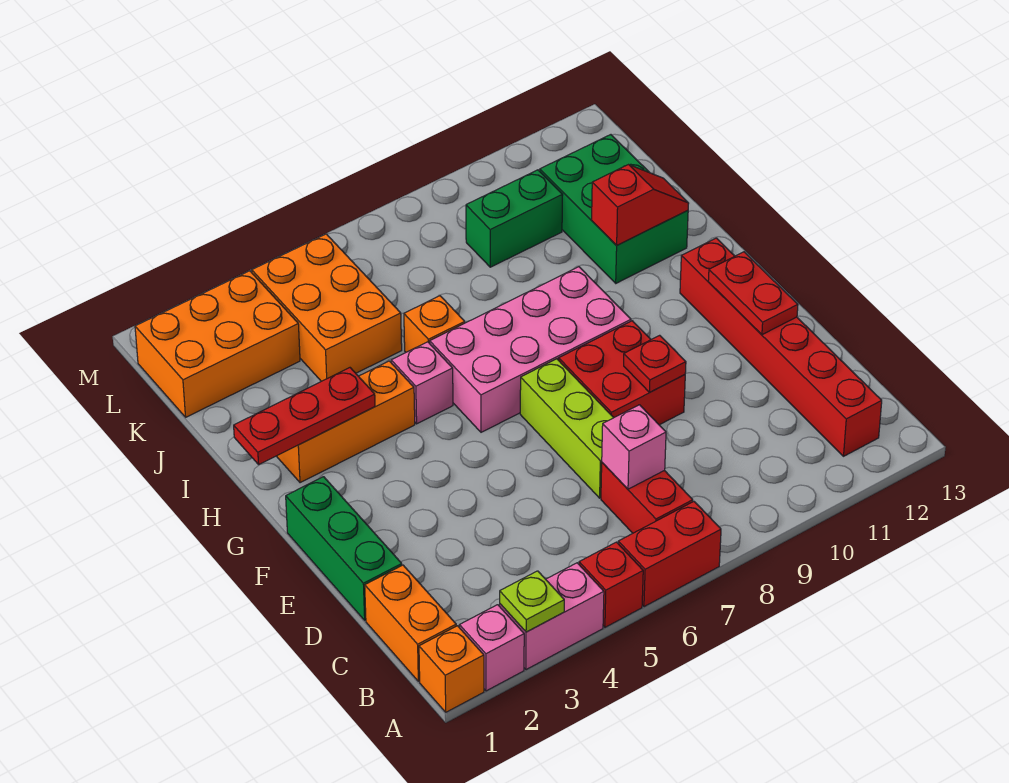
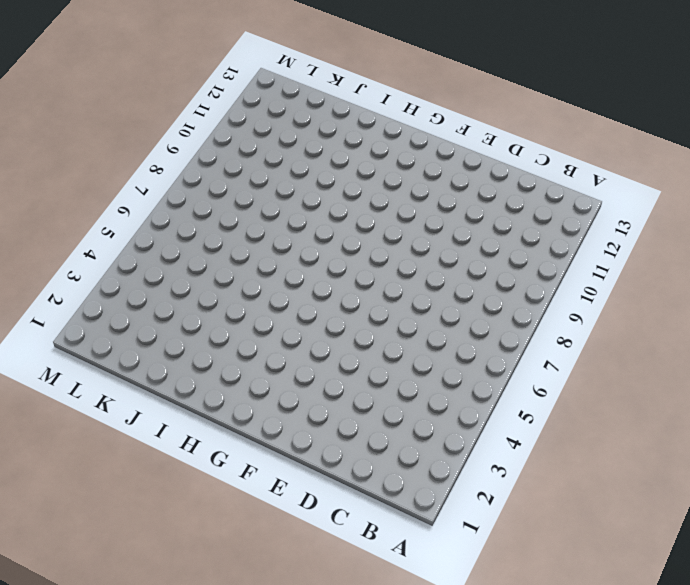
none -> orange 1x1 brick [419,626,484,712]
none -> pink 1x1 brick [459,605,524,691]
none -> pink 1x2 brick [500,563,604,670]

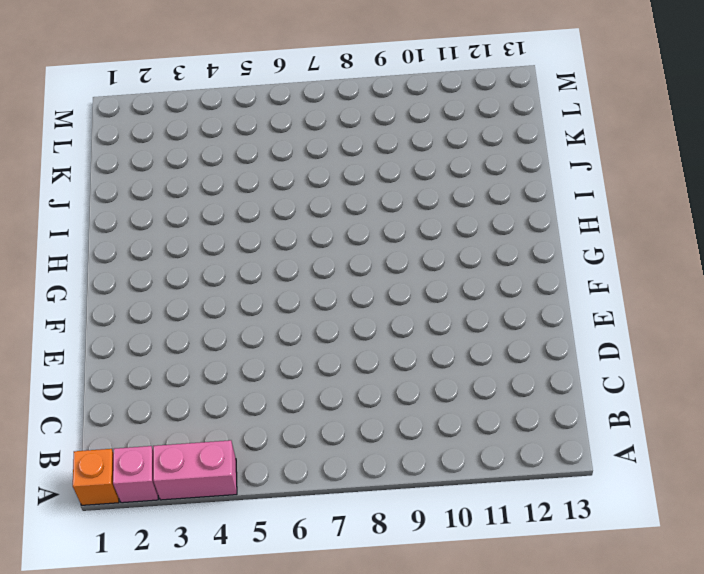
none -> red 1x1 brick [579,542,643,627]
none -> red 1x2 brick [618,502,721,607]
none -> orange 1x2 brick [365,565,456,681]

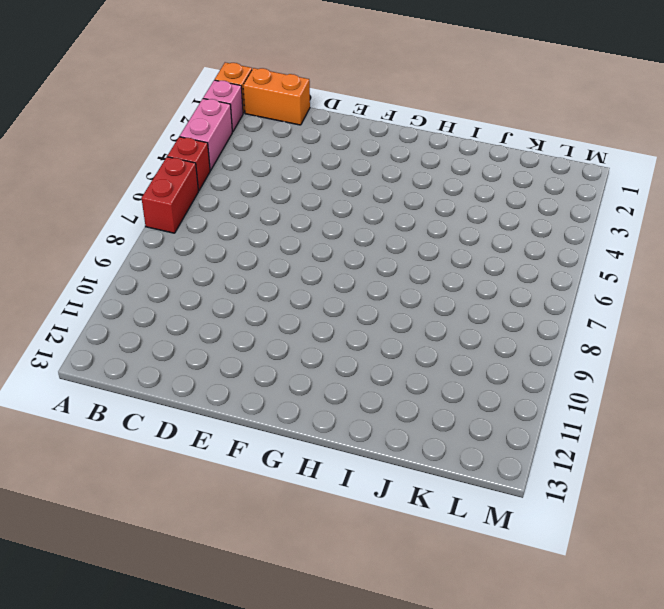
none -> red 1x2 brick [601,463,693,533]
none -> red 1x6 brick [680,238,882,456]
none -> green 1x3 brick [286,477,402,620]

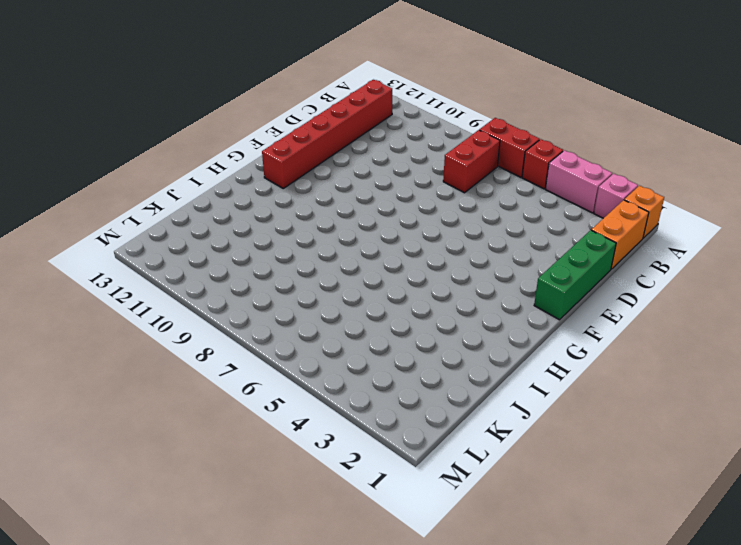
none -> lime 1x3 brick [520,359,614,498]
none -> red 2x2 brick [559,321,685,425]
none -> pink 2x4 brick [430,267,631,432]

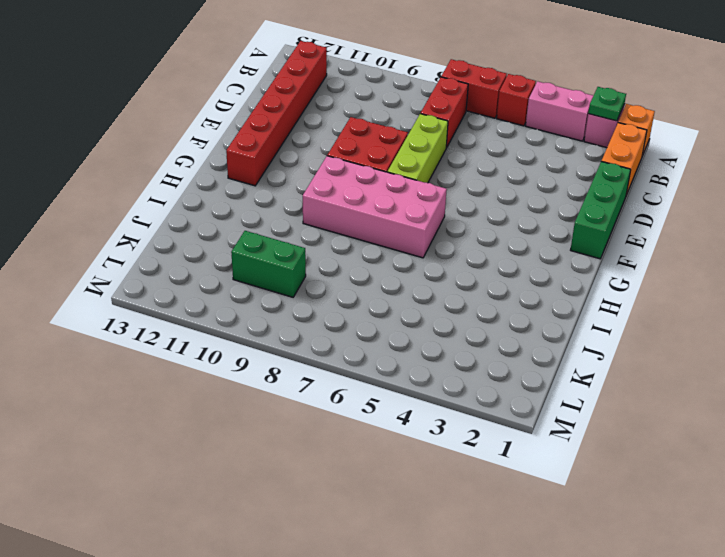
green 1x1 plate [588,87,626,121] -> none
none -> orange 1x3 brick [277,361,415,483]
none -> pink 1x1 brick [391,342,453,424]
none -> orange 1x1 brick [404,296,465,352]

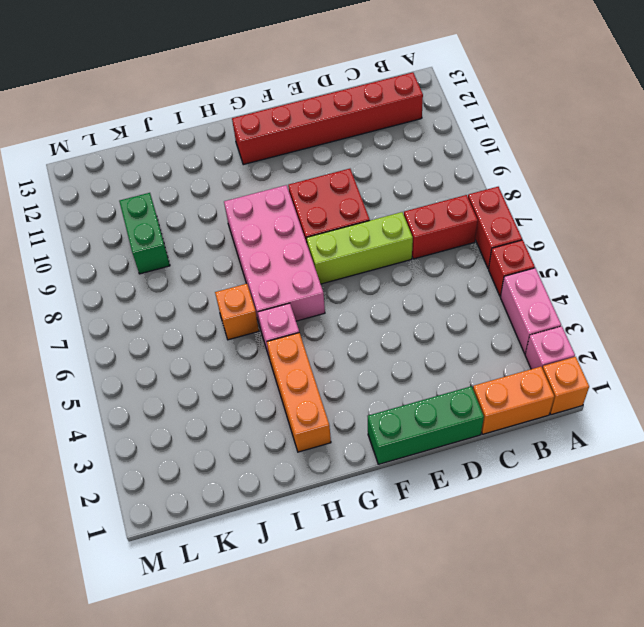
none -> green 2x3 brick [540,135,688,283]
none -> orange 2x3 brick [252,234,402,381]
none -> orange 2x3 brick [135,271,300,417]

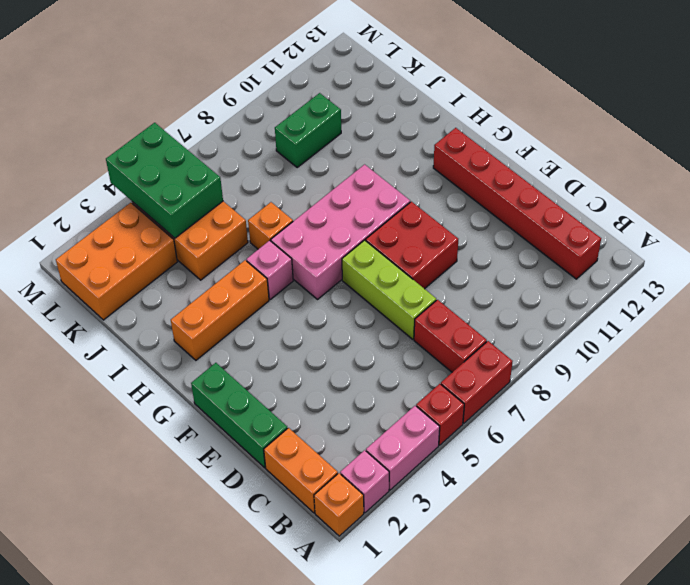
green 2x3 brick [106,123,223,238] -> green 2x3 brick moved to [540,135,688,283]
none -> lime 1x1 plate [500,571,564,632]
none -> pink 1x1 brick [602,405,666,489]
none -> red 1x1 plate [624,335,686,392]

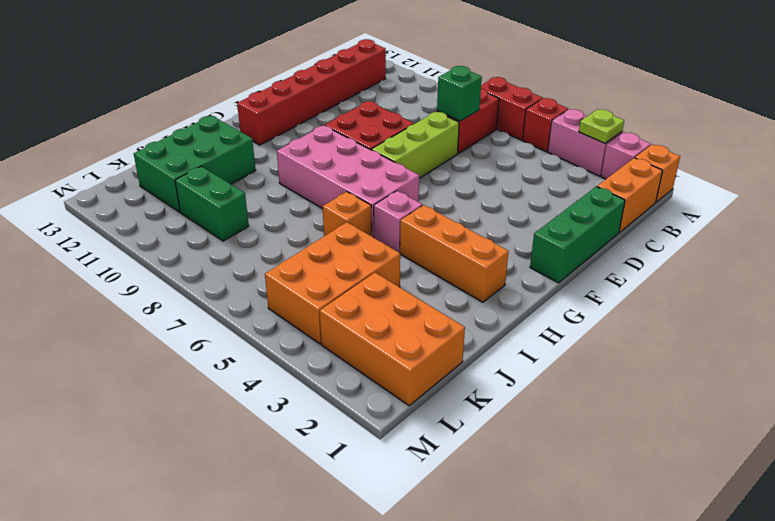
green 1x1 brick [437,66,482,121] -> pink 1x1 brick [602,405,666,489]
none -> red 1x1 plate [624,335,686,392]
none -> red 1x2 plate [708,252,798,335]
none -> red 1x3 plate [234,368,375,465]

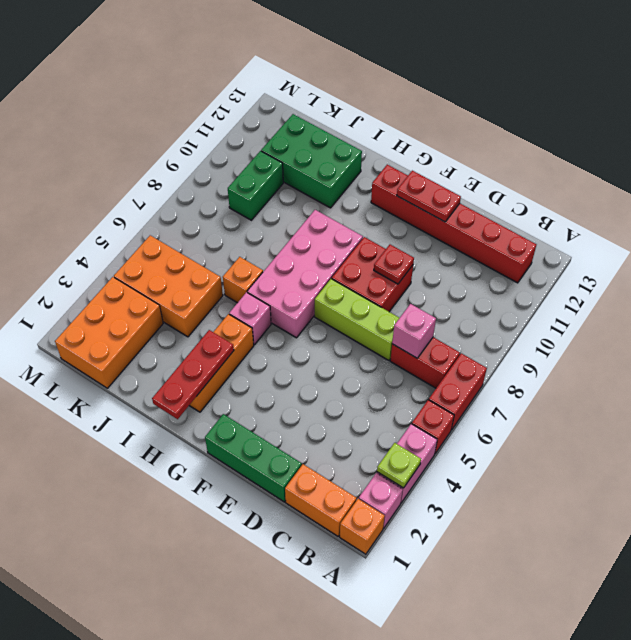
none -> red 1x2 slope [592,165,689,245]

